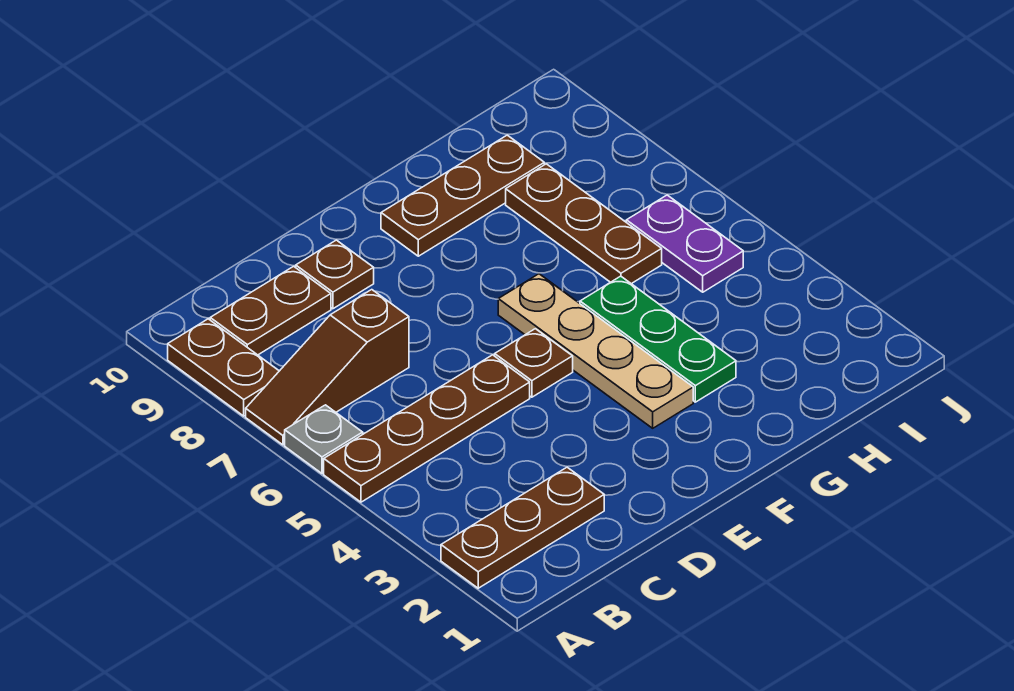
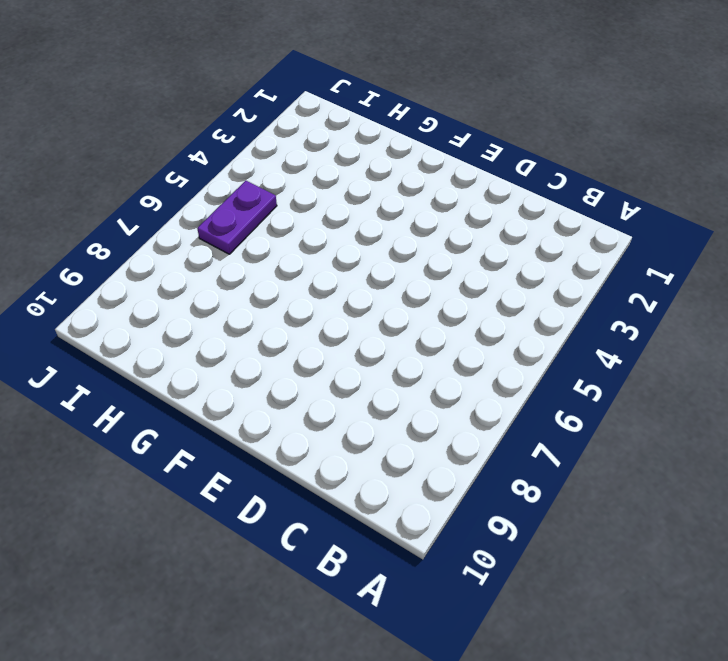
none -> brown 1x3 plate [441,467,604,588]
none -> brown 1x4 plate [324,355,530,502]
none -> grey 1x1 plate [285,405,363,473]

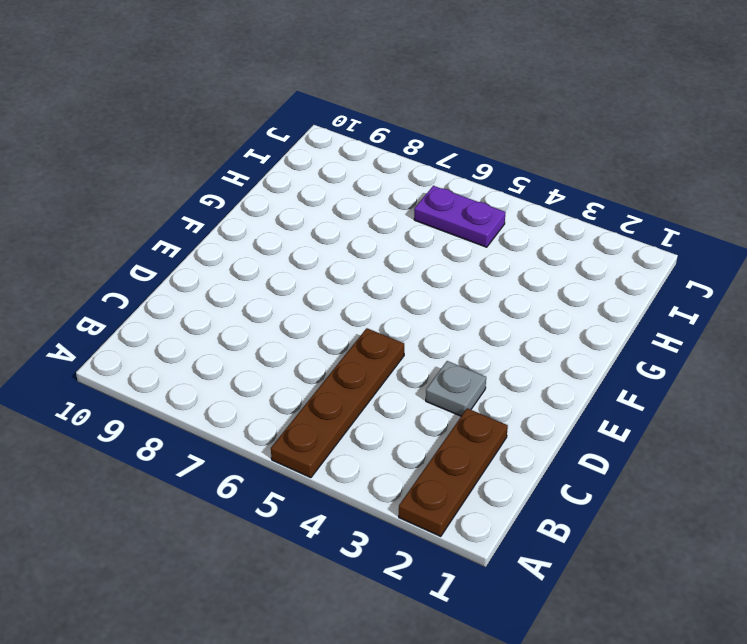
grey 1x1 plate [426,361,486,416] -> grey 1x1 plate moved to [285,405,363,473]
none -> brown 1x3 slope [246,290,409,445]
none -> brown 1x2 plate [168,319,279,416]
none -> brown 1x2 plate [210,266,331,355]

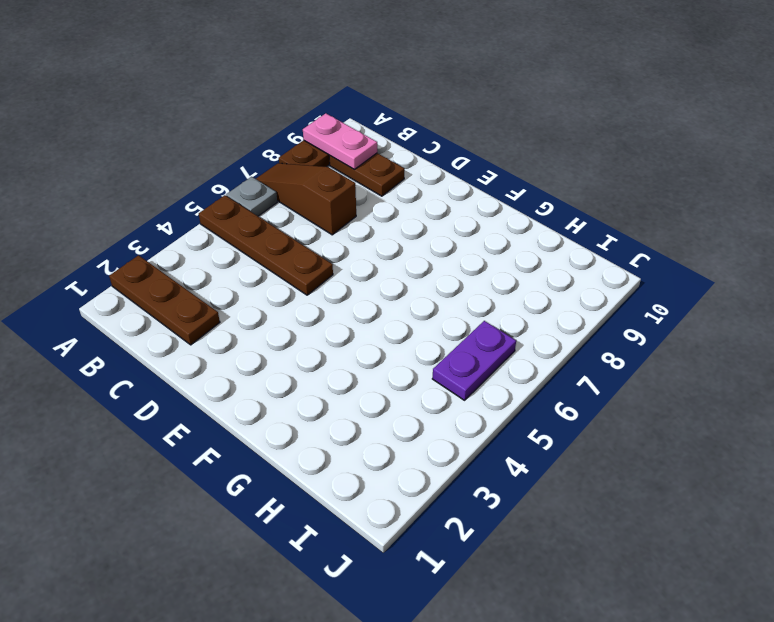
pink 1x2 plate [303,113,377,169] -> none
none -> brown 1x1 plate [296,240,374,309]
none -> brown 1x1 plate [495,329,573,397]
none -> tan 1x4 plate [498,274,693,428]

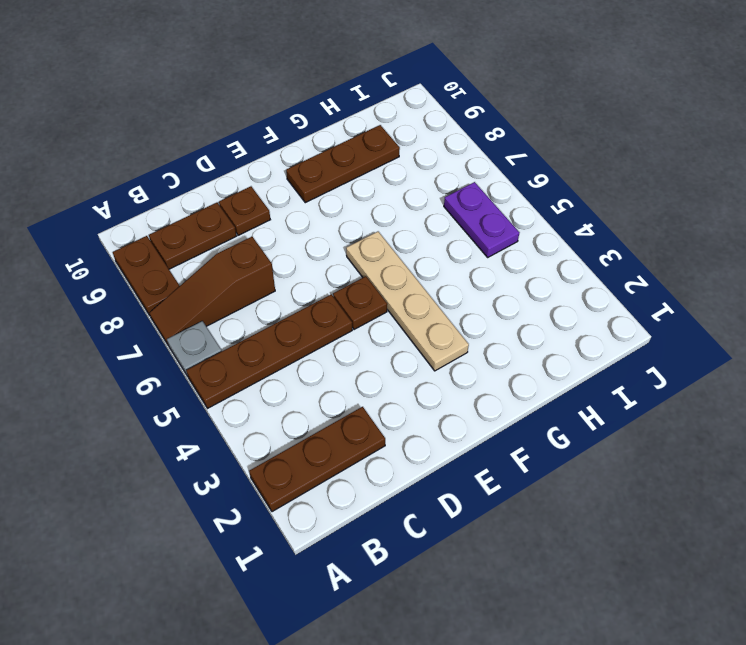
none -> green 1x3 plate [580,276,736,402]
none -> brown 1x3 plate [506,164,662,284]

